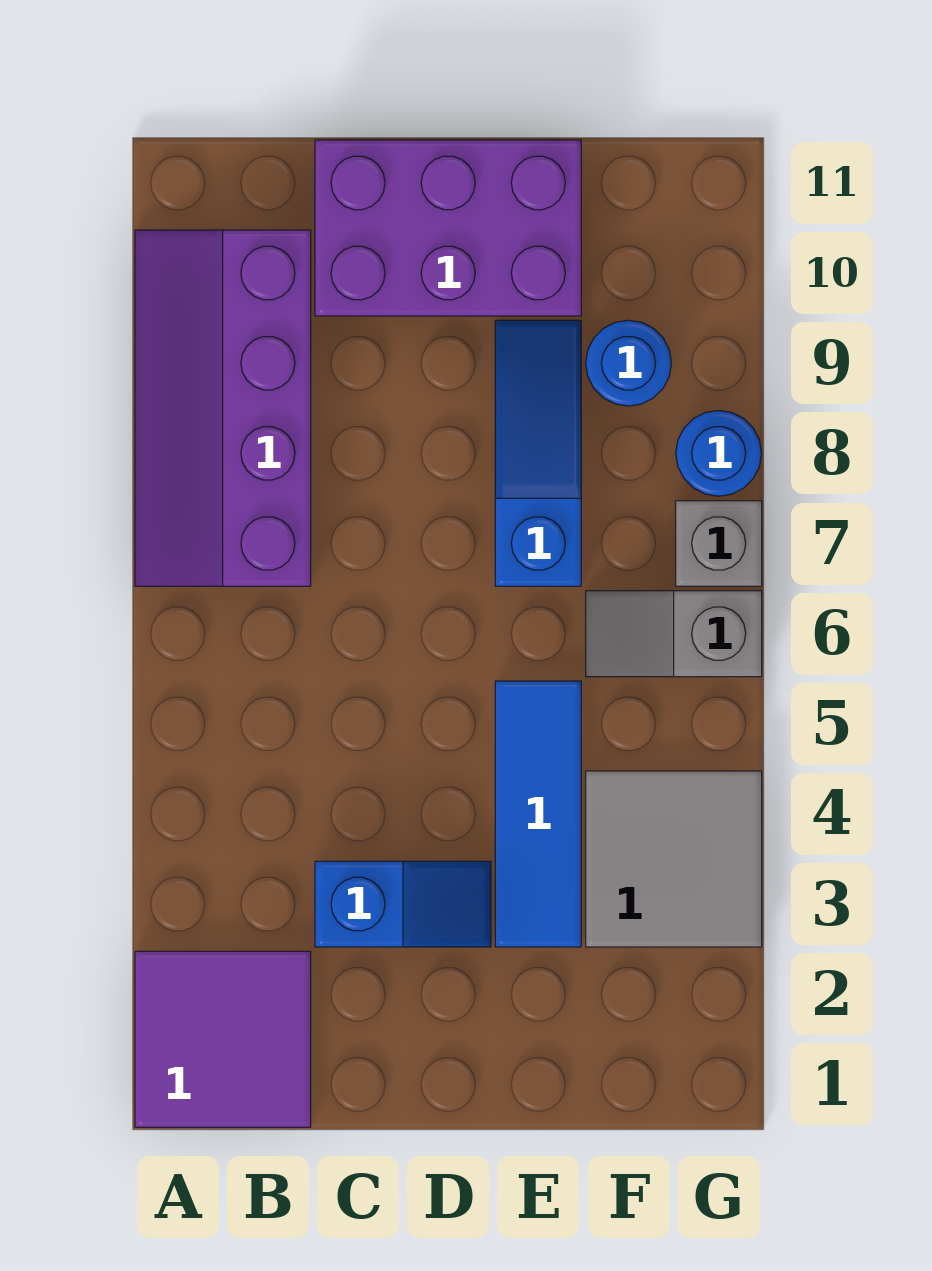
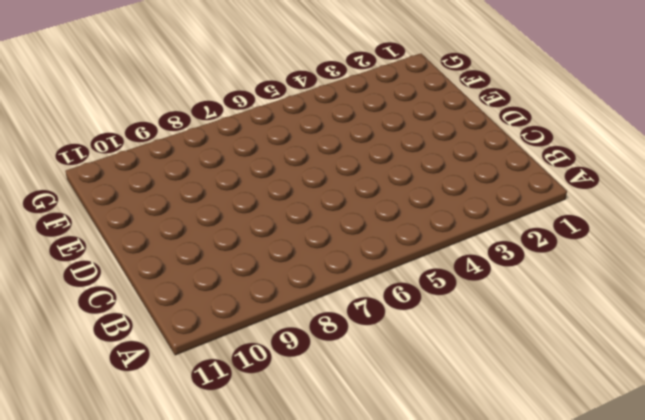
none -> purple 2x2 tile [135,951,311,1127]
none -> purple 2x4 slope [135,230,311,586]

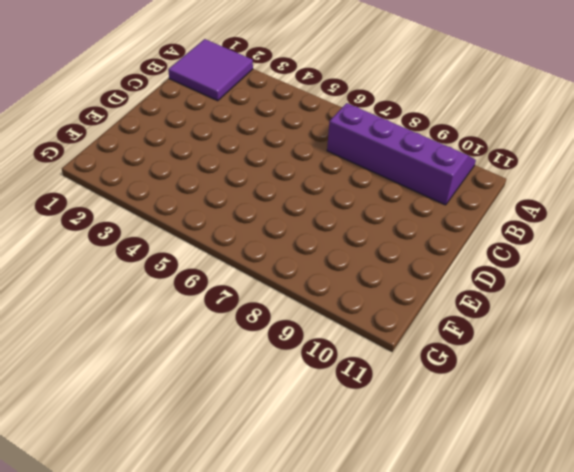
none -> blue 1x2 slope [315,861,491,947]
none -> purple 2x3 brick [315,140,581,316]

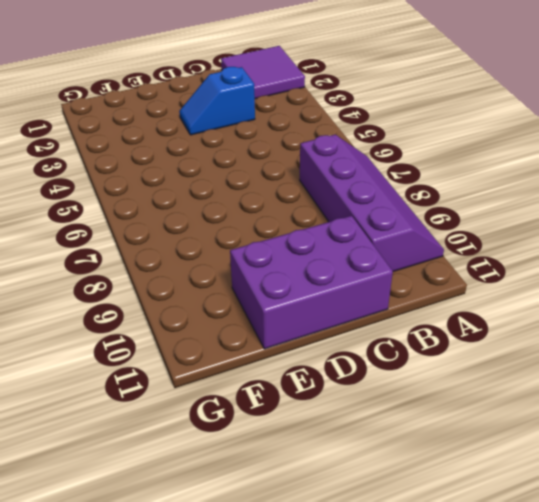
none -> blue 1x3 tile [495,681,581,947]
none -> blue 1x3 slope [495,320,581,586]

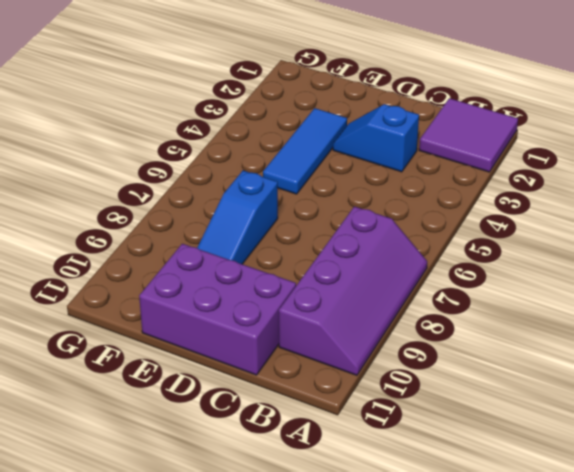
none -> grey 2x2 tile [586,771,762,947]
none -> grey 1x2 slope [586,591,762,677]

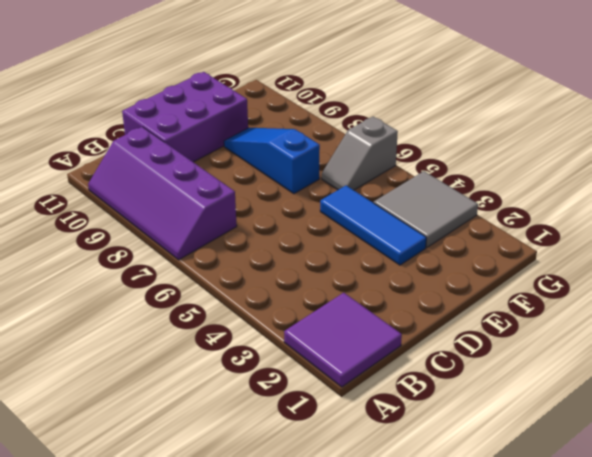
none -> blue 1x2 slope [315,861,491,947]
none -> blue 1x1 round brick [586,320,671,406]

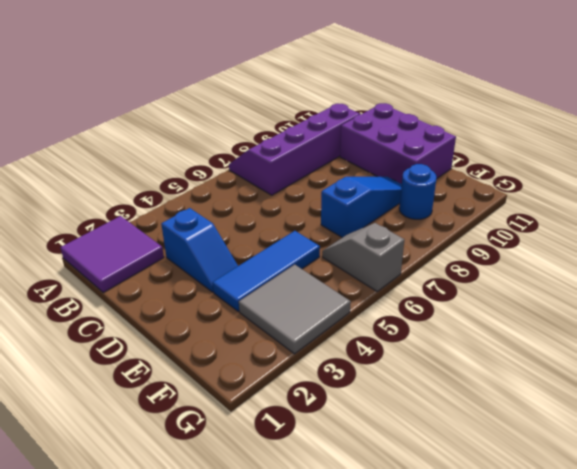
none -> grey 1x1 brick [676,501,762,586]
none -> blue 1x1 round brick [676,410,762,496]

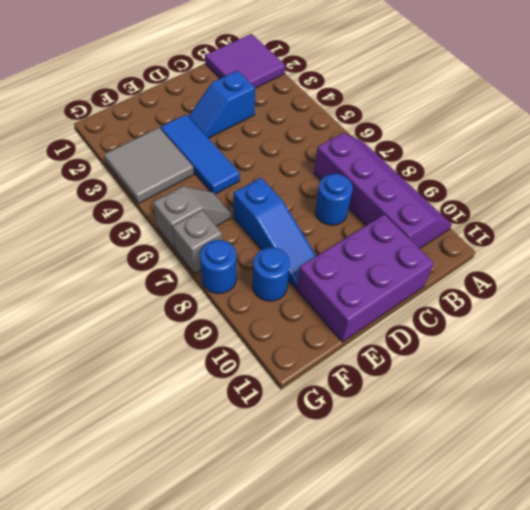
blue 1x1 round brick [315,174,353,225] -> none

